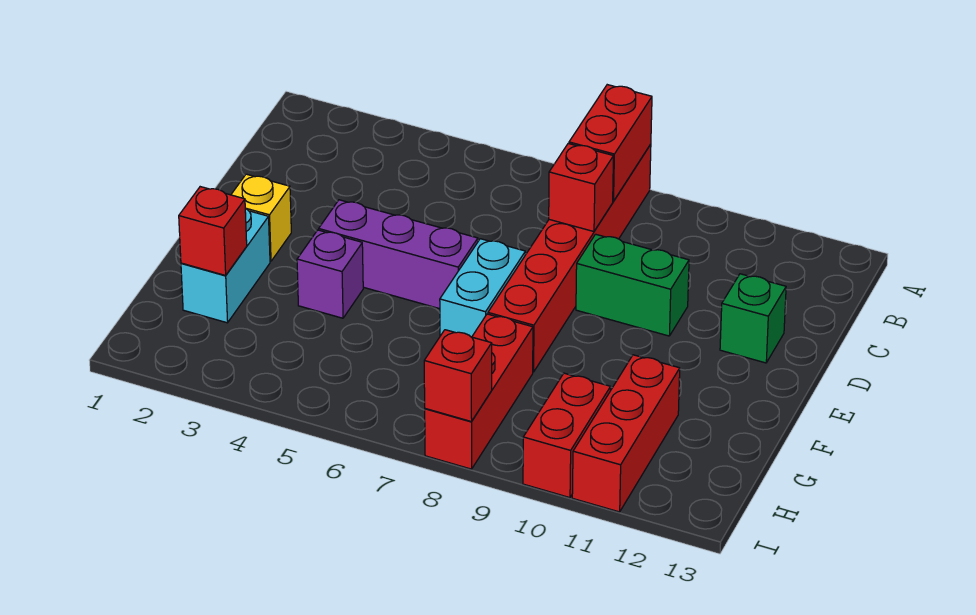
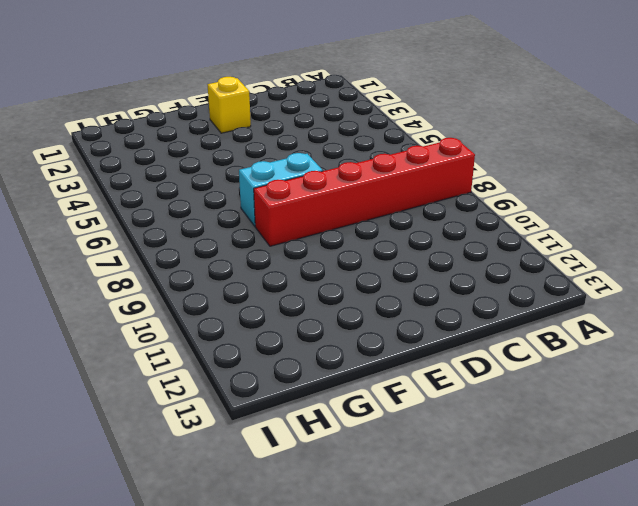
none -> green 1x2 brick [576,234,689,336]
none -> green 1x1 brick [720,274,786,363]
none -> purple 1x3 brick [319,200,478,309]

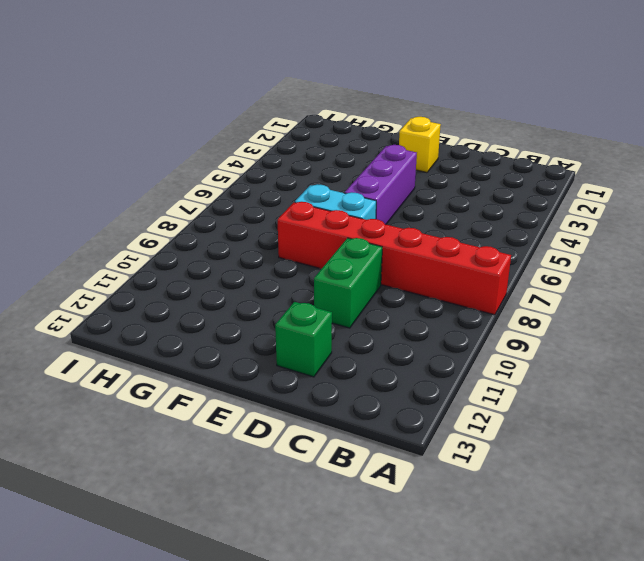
none -> cyan 1x2 brick [181,208,270,323]
none -> purple 1x1 brick [297,230,363,318]
none -> red 1x3 brick [425,314,533,469]

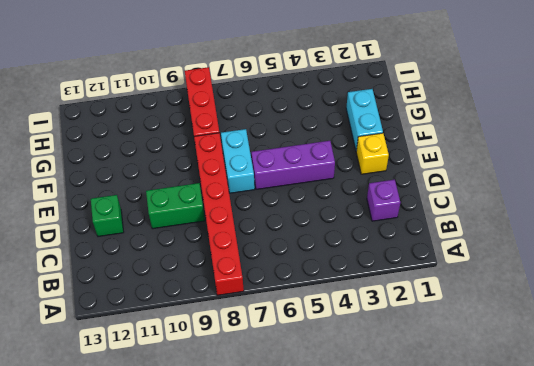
purple 1x1 brick [367,180,401,221] -> purple 1x1 brick moved to [297,230,363,318]
none -> red 1x3 brick [572,355,680,512]
none -> red 1x2 brick [523,373,611,498]
none -> red 1x2 brick [569,85,652,201]

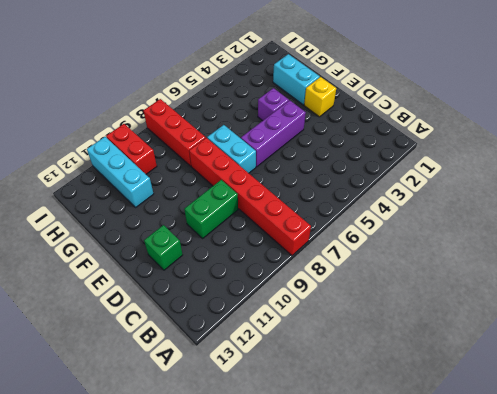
cyan 1x3 brick [87,137,153,207] -> red 1x3 brick [572,355,680,512]
none -> red 1x2 brick [569,85,652,201]
none -> red 1x1 brick [549,143,613,232]
none -> red 1x1 brick [179,187,247,275]

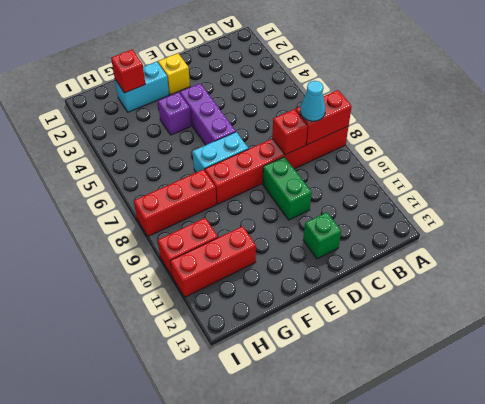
cyan 1x1 cone [300,81,326,121] -> none
none -> red 1x1 brick [424,330,492,422]

